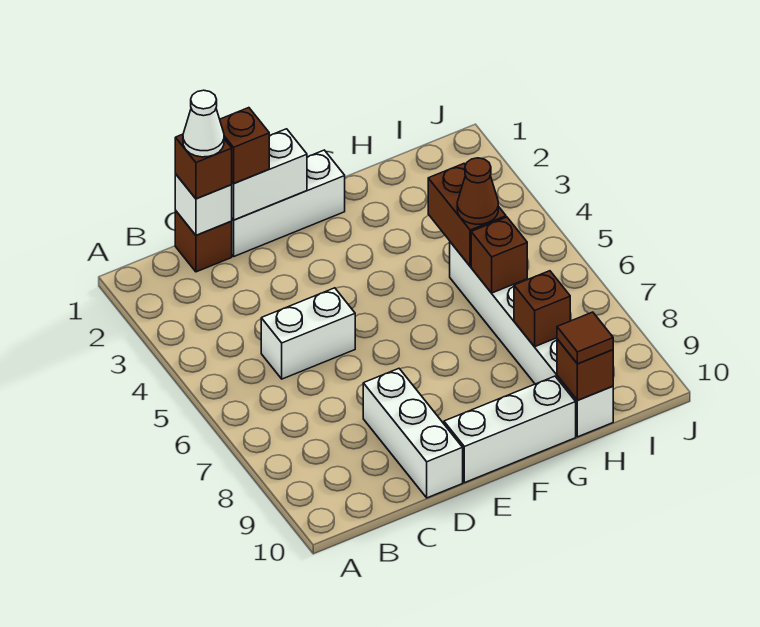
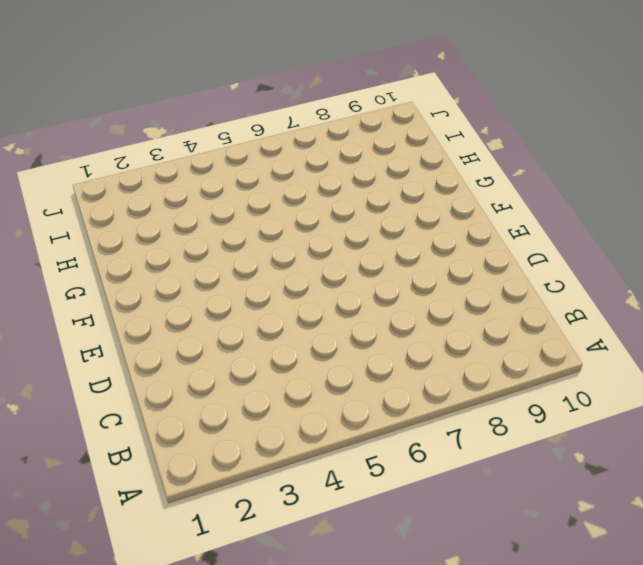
none -> brown 1x1 brick [175,211,232,272]
none -> white 1x2 brick [261,288,355,379]
none -> white 1x3 brick [232,150,345,256]

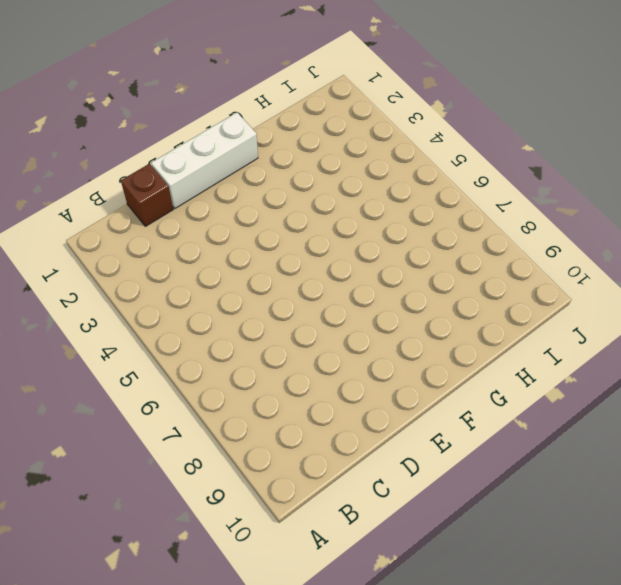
none -> white 1x2 brick [261,288,355,379]
none -> white 1x3 brick [363,369,463,498]
none -> white 1x3 brick [444,376,576,483]

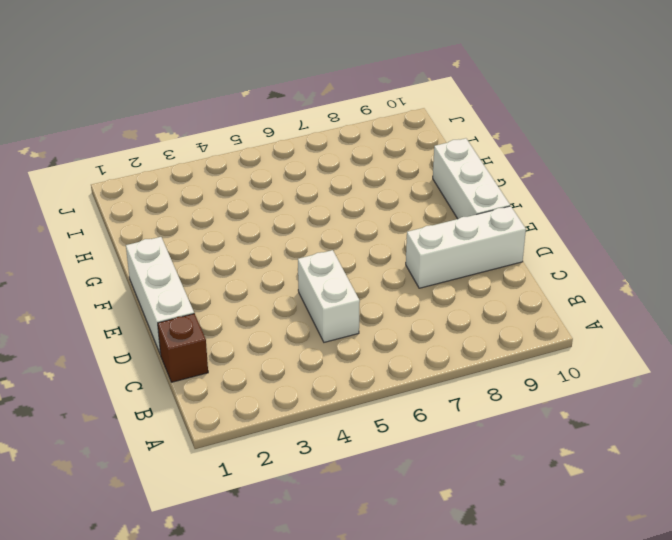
none -> white 1x6 brick [450,242,613,437]
none -> white 1x1 brick [175,174,232,235]
none -> white 1x2 brick [232,129,307,220]

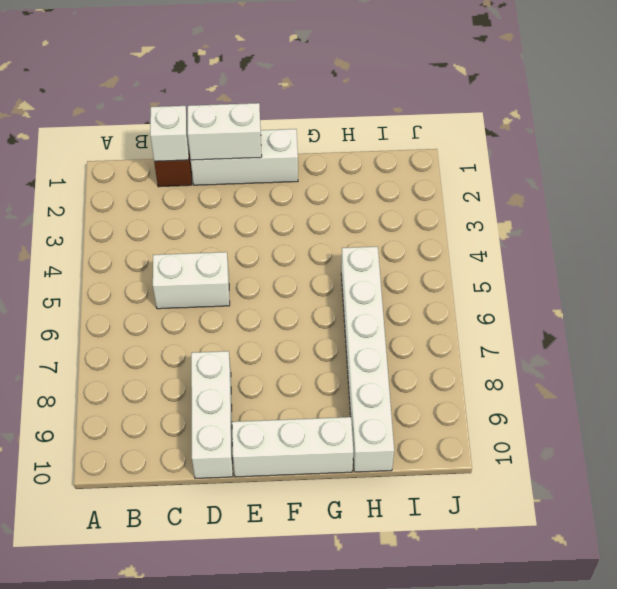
none -> brown 1x2 brick [428,164,506,266]
none -> brown 1x1 brick [471,217,527,293]
none -> brown 1x1 brick [514,271,570,347]

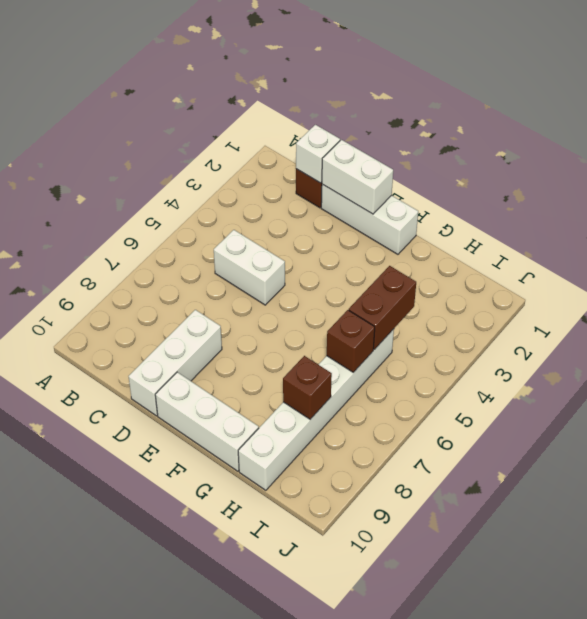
none -> brown 1x1 brick [557,339,613,400]
none -> brown 1x1 brick [175,134,232,199]
none -> brown 1x1 brick [220,108,269,184]

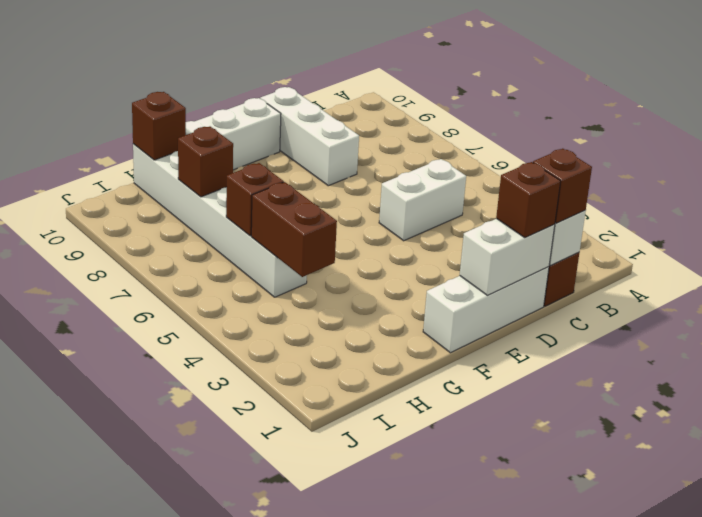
none -> brown 1x1 cone [457,158,498,224]
none -> brown 1x1 tile [557,312,613,364]
none -> white 1x1 cone [183,90,224,157]

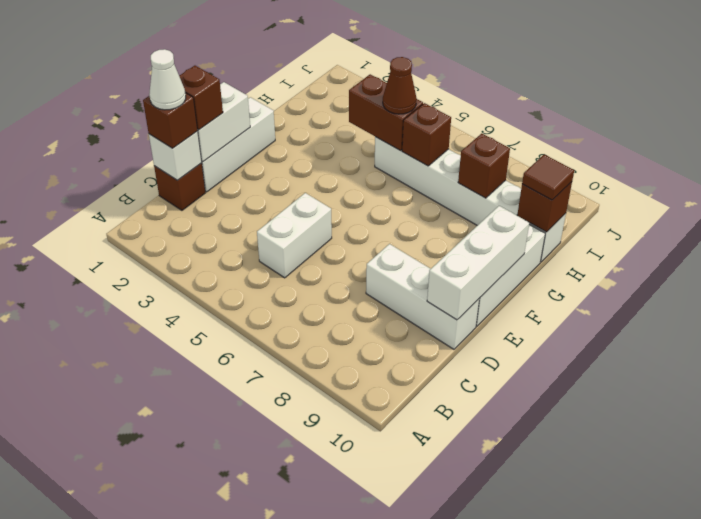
white 1x3 brick [427,206,529,320] -> none

